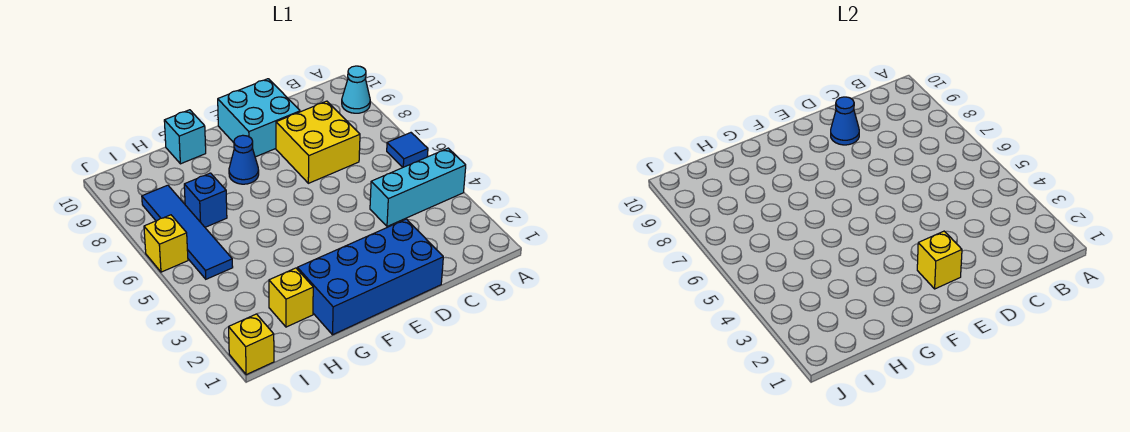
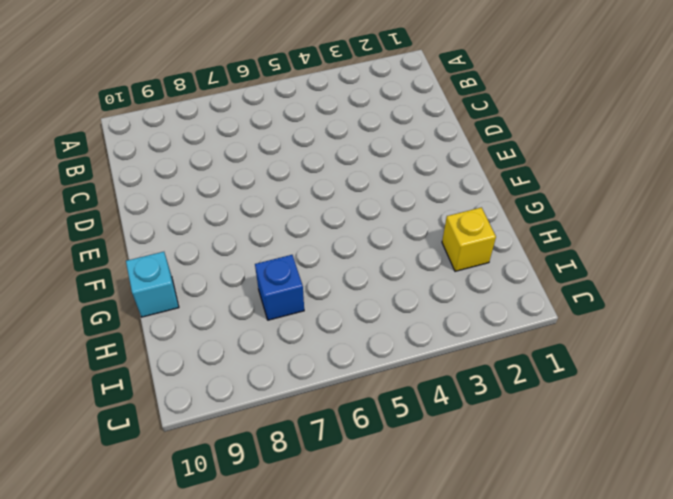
none -> cyan 1x3 brick [370,148,466,226]
none -> blue 1x1 tile [387,133,428,167]
none -> cyan 1x1 cone [342,66,370,113]

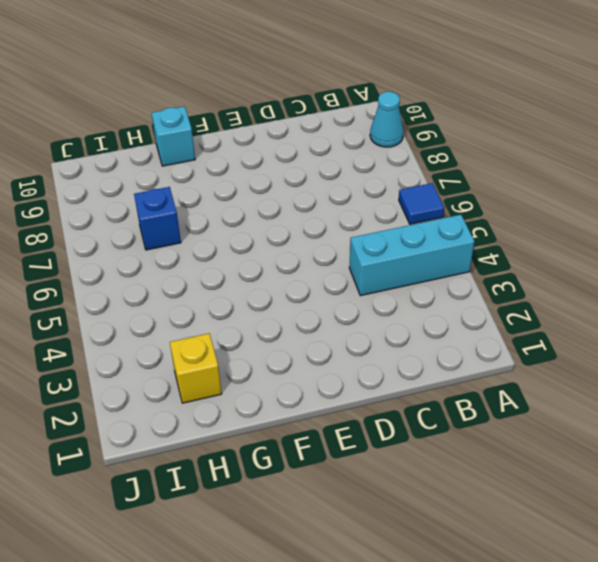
none -> yellow 2x2 brick [276,101,360,183]
none -> blue 2x4 brick [297,219,443,335]
none -> cyan 2x2 brick [218,79,300,157]

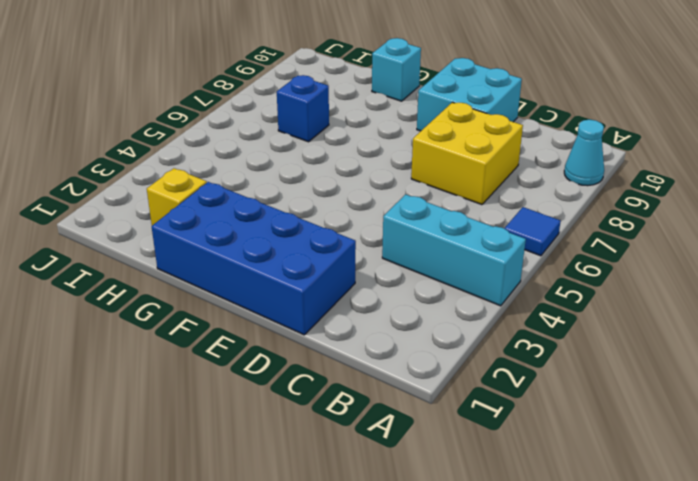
none -> blue 1x1 cone [229,135,259,184]
none -> blue 1x4 tile [142,185,233,279]
none -> yellow 1x1 brick [229,314,274,375]

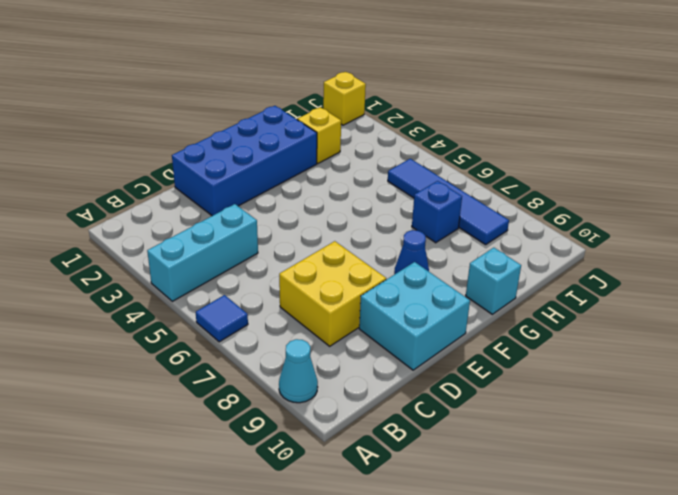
none -> yellow 1x1 brick [144,215,188,272]
none -> blue 1x1 cone [831,97,859,145]
none -> yellow 1x1 brick [917,231,962,289]

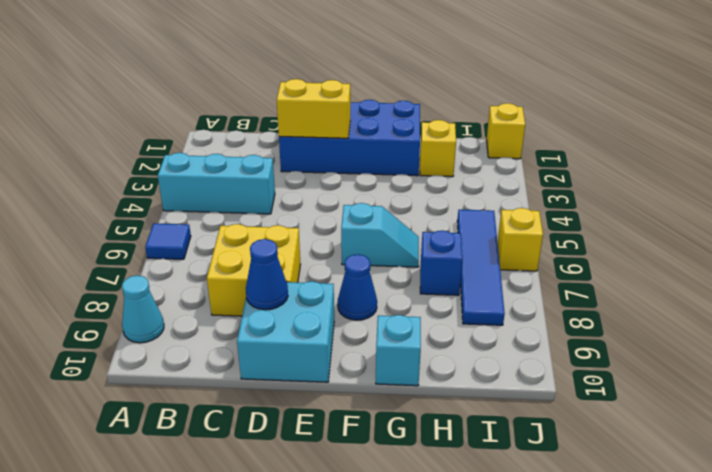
yellow 1x2 brick [277,79,350,138] -> yellow 1x1 brick [917,231,962,289]
cyan 1x2 slope [341,203,419,267] -> none

